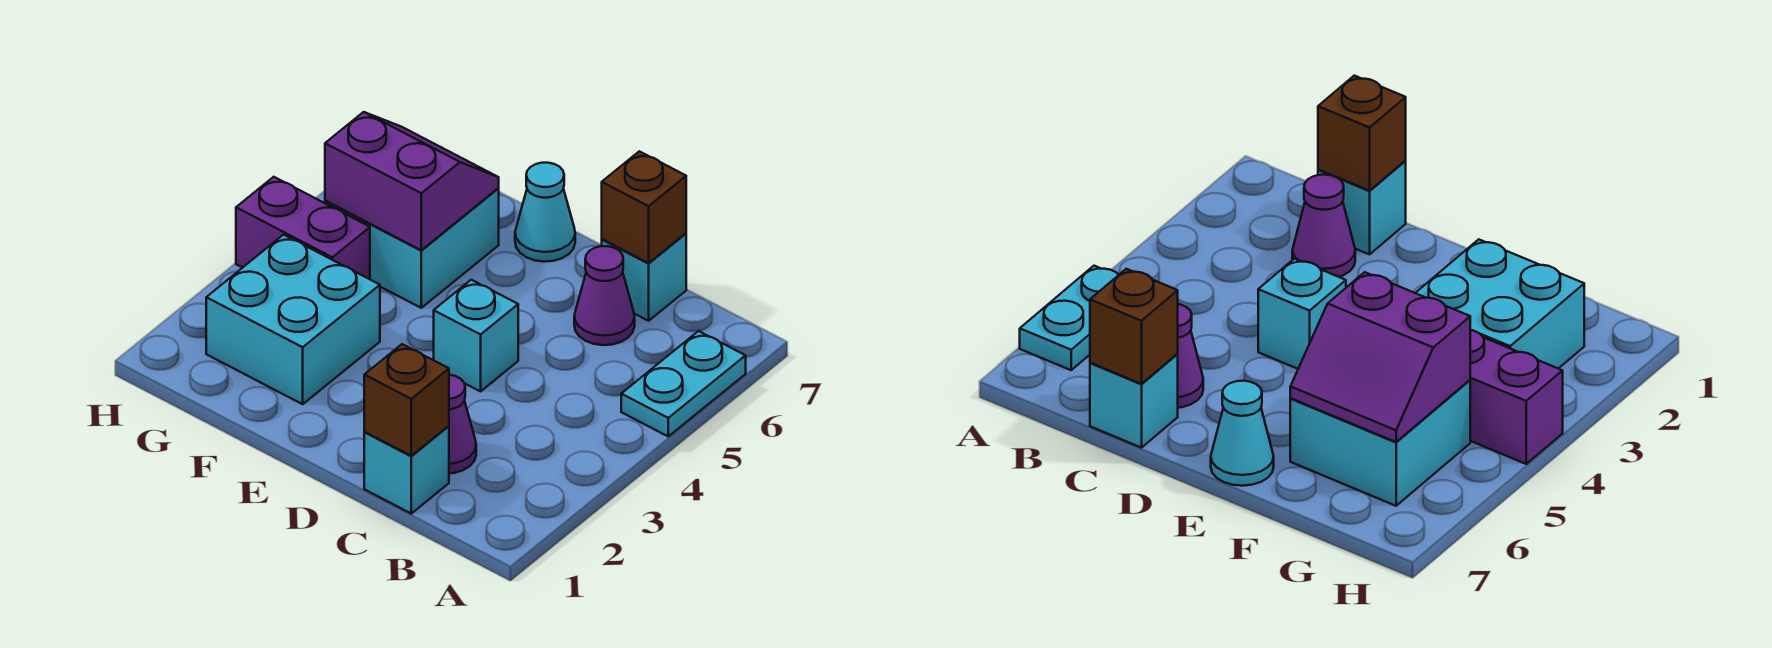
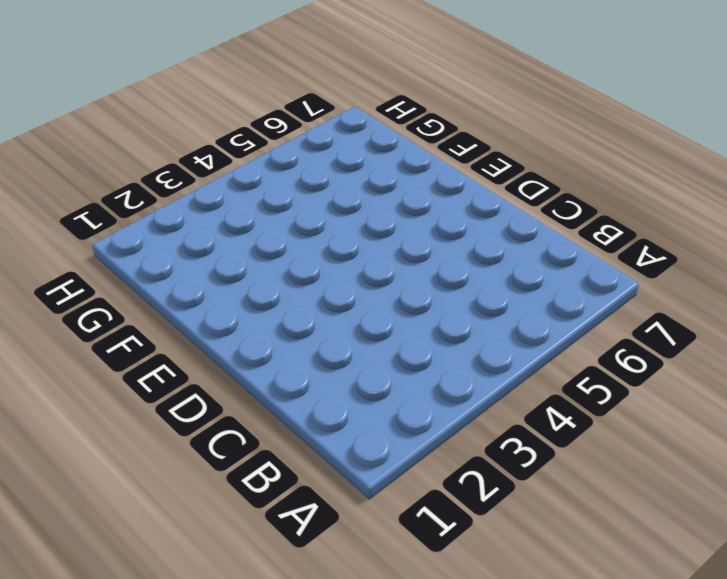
none -> cyan 1x2 plate [621,331,746,436]
none -> cyan 1x1 brick [364,426,449,513]
none -> purple 1x1 cone [449,375,476,473]

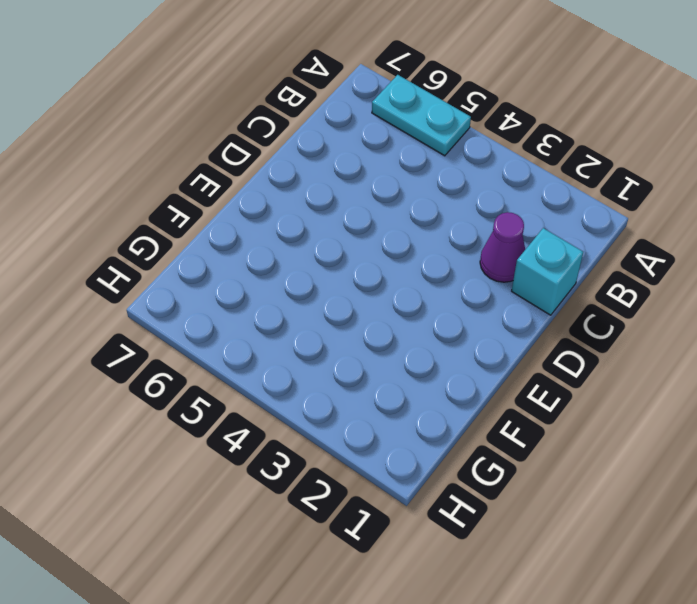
none -> purple 1x1 cone [574,246,635,345]
none -> cyan 1x1 brick [602,233,686,321]
none -> cyan 1x1 brick [434,280,518,391]

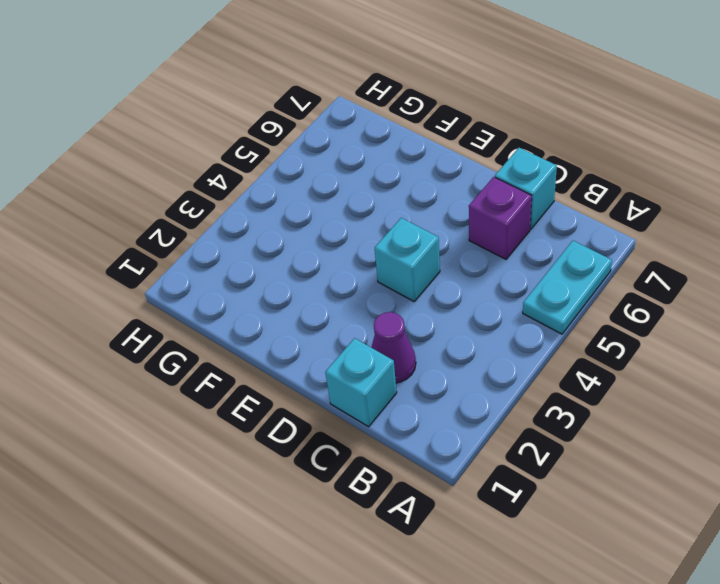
purple 1x1 brick [469,177,532,259] -> purple 1x1 cone [574,246,635,345]
none -> cyan 1x1 cone [515,163,575,262]
none -> cyan 2x2 brick [206,235,380,404]
none -> cyan 2x2 brick [325,189,499,308]

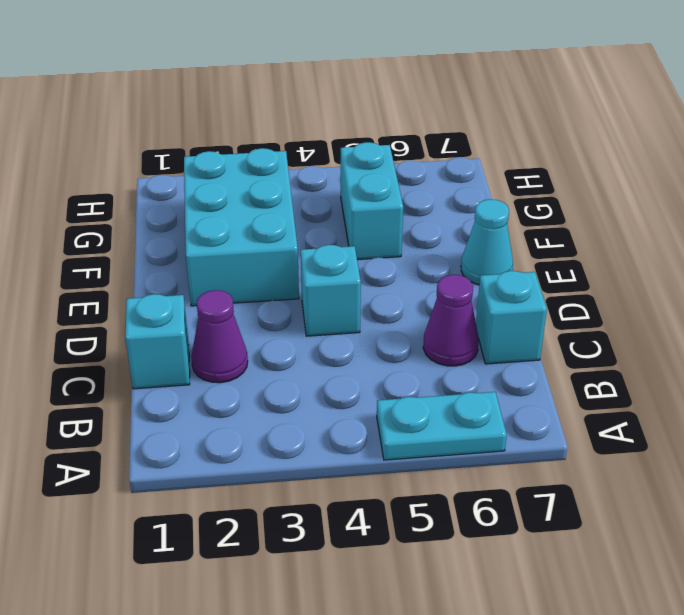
cyan 2x3 brick [184,148,299,306] -> cyan 2x2 brick [206,235,380,404]
cyan 1x2 brick [341,142,403,260] -> cyan 2x2 brick [325,189,499,308]
none -> purple 1x2 brick [236,177,370,279]
none -> brown 1x1 brick [364,344,449,456]
none -> brown 1x1 brick [602,151,686,263]

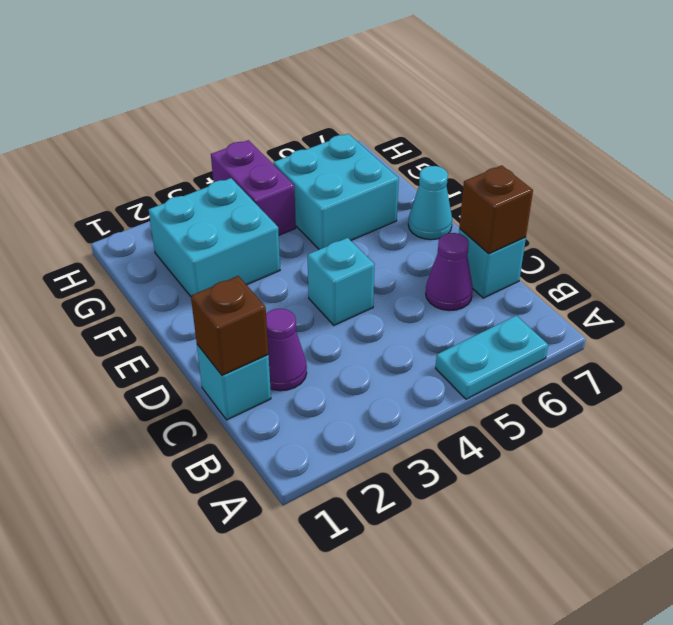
none -> purple 2x2 slope [325,112,499,250]

